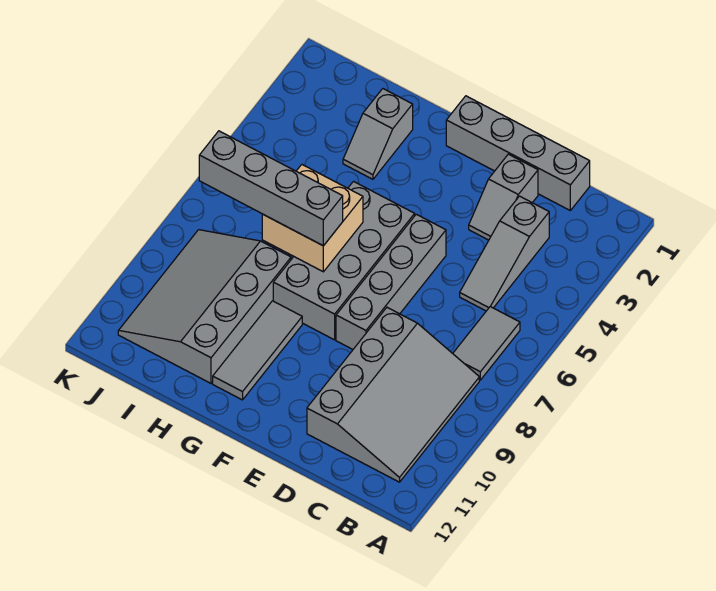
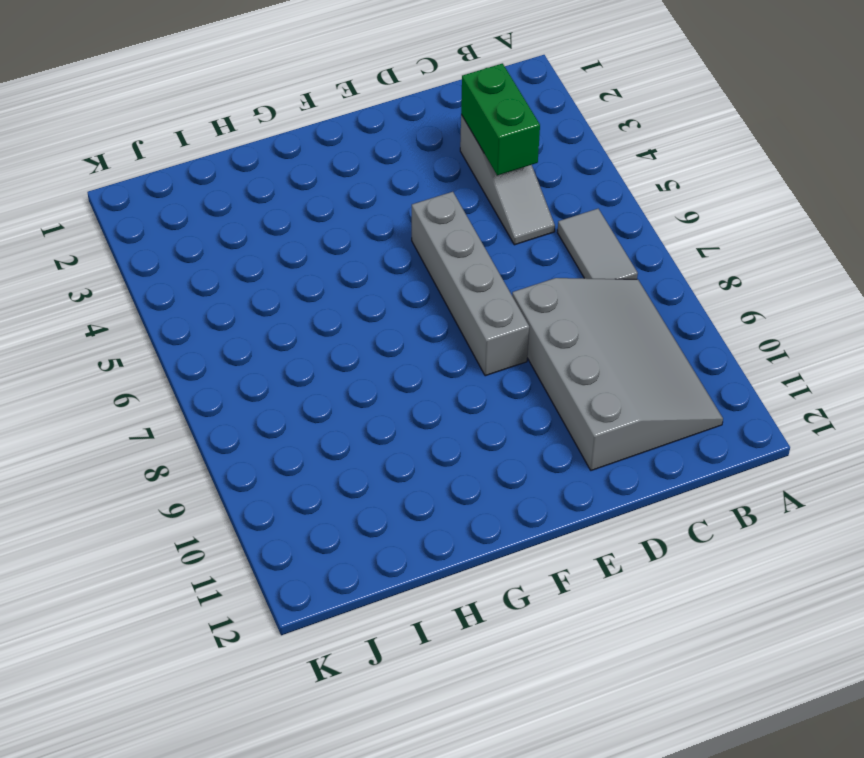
green 1x2 brick [461,63,540,175] -> none
none -> grey 1x4 brick [446,96,590,210]
none -> grey 1x2 slope [469,154,538,240]
none -> grey 2x4 brick [273,182,415,340]

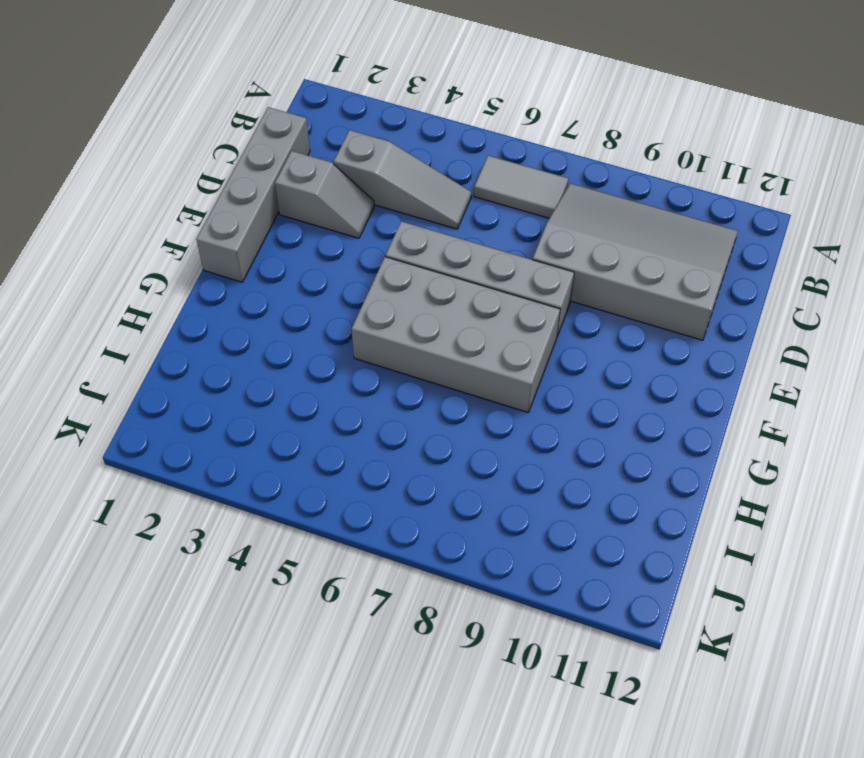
none -> grey 1x3 tile [213,301,302,400]
none -> grey 1x2 slope [343,89,413,179]
none -> grey 3x4 slope [118,230,291,383]

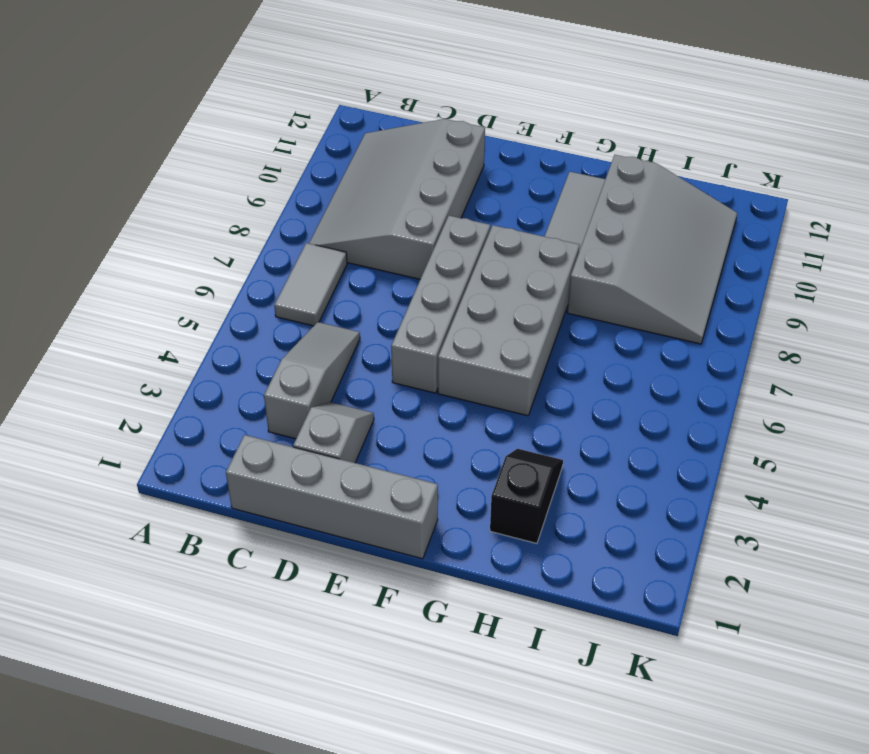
black 1x2 slope [490,449,563,543] -> grey 1x2 slope [343,89,413,179]
none -> tan 2x2 brick [262,165,363,272]
none -> grey 1x4 brick [199,131,343,246]

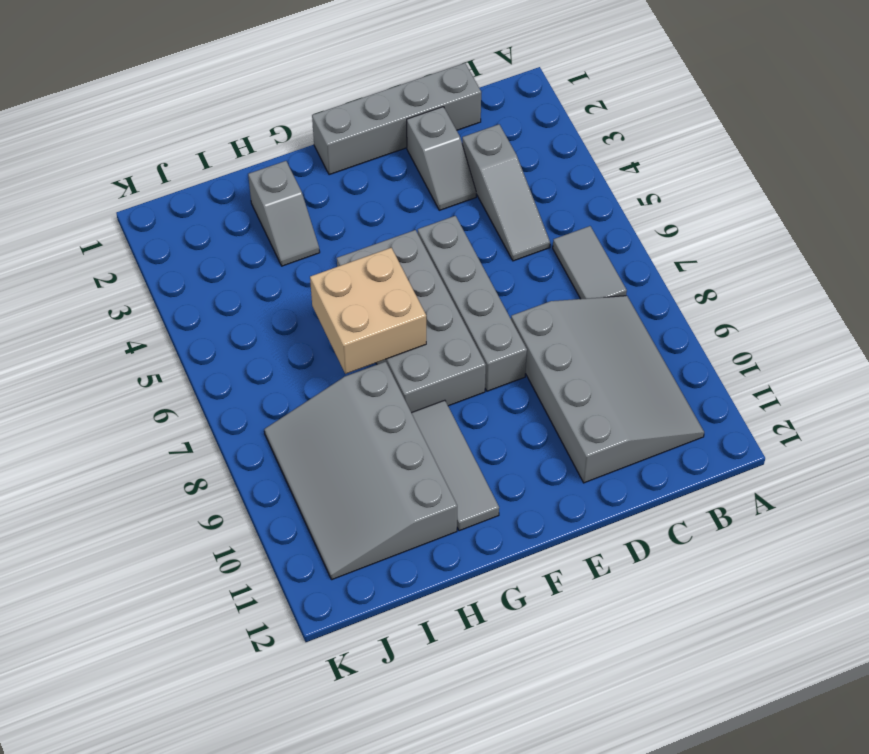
none -> grey 1x4 brick [199,131,343,246]

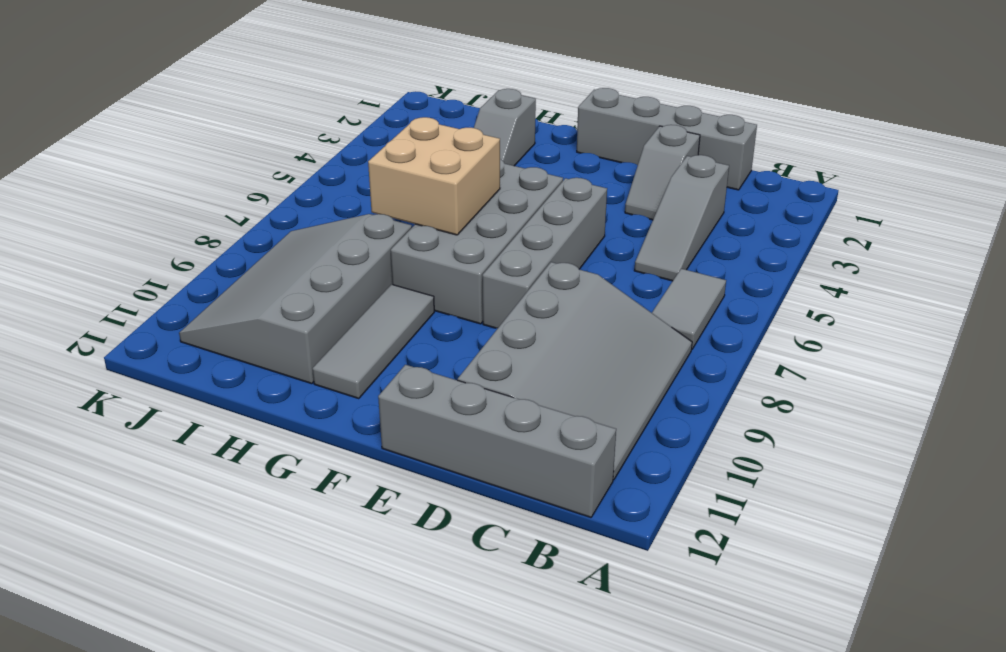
grey 1x4 brick [378,365,616,517] -> grey 1x4 brick moved to [199,131,343,246]

